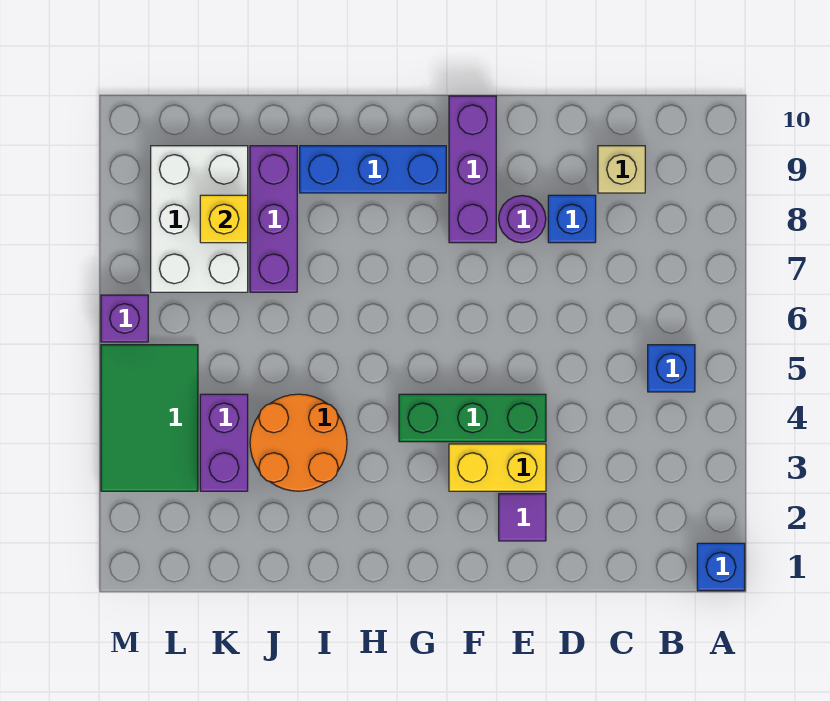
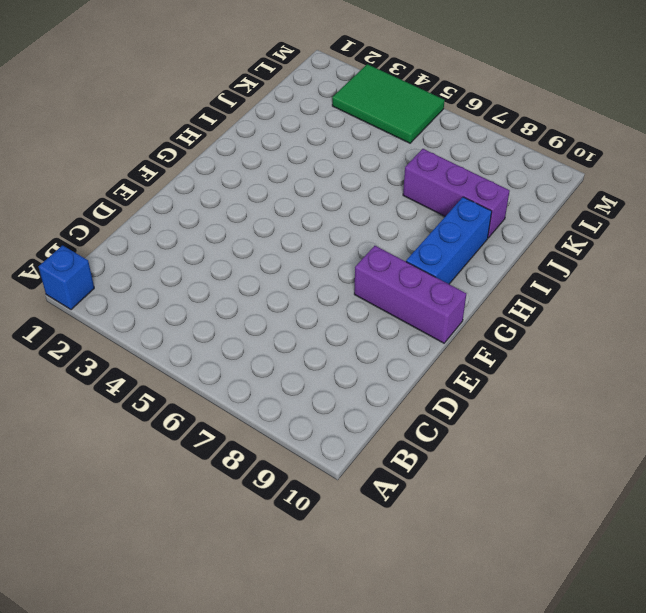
none -> blue 1x1 brick [648,345,695,392]
none -> tan 1x1 brick [598,146,645,193]
none -> blue 1x1 brick [548,195,596,243]

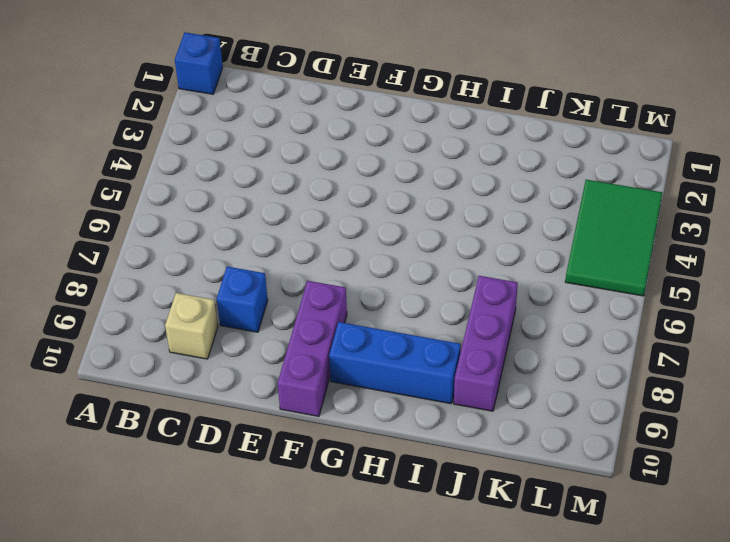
none -> blue 1x1 brick [648,345,695,392]
none -> purple 1x1 tile [499,494,546,541]
none -> yellow 1x2 brick [449,444,546,491]

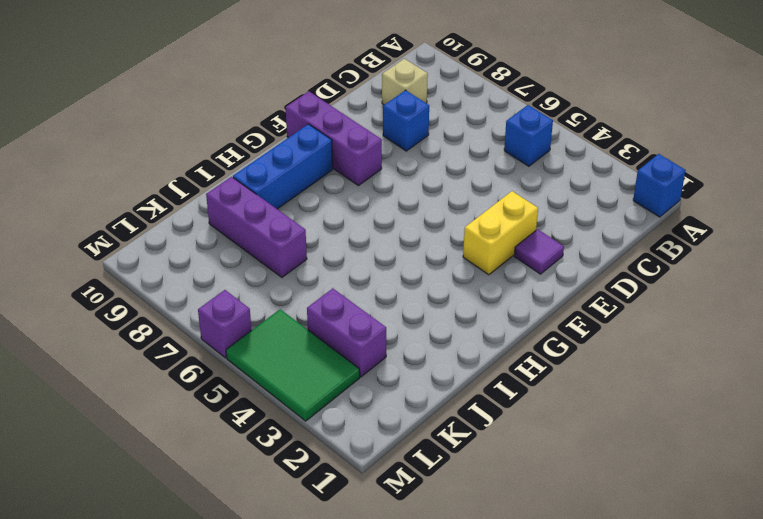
none -> green 1x3 brick [399,394,546,442]
none -> purple 1x1 round brick [499,195,546,243]
none -> orange 2x2 round brick [250,394,347,491]

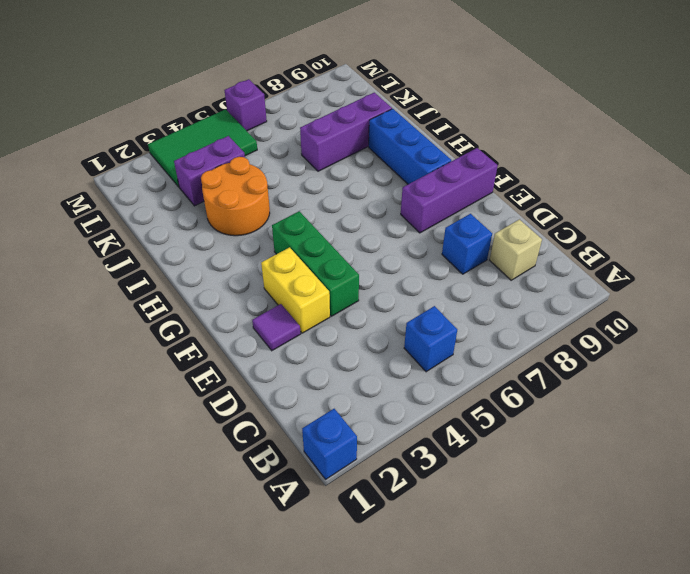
none -> purple 1x1 round brick [499,195,546,243]
none -> white 2x3 brick [151,146,248,292]
none -> yellow 1x1 brick [200,195,248,243]

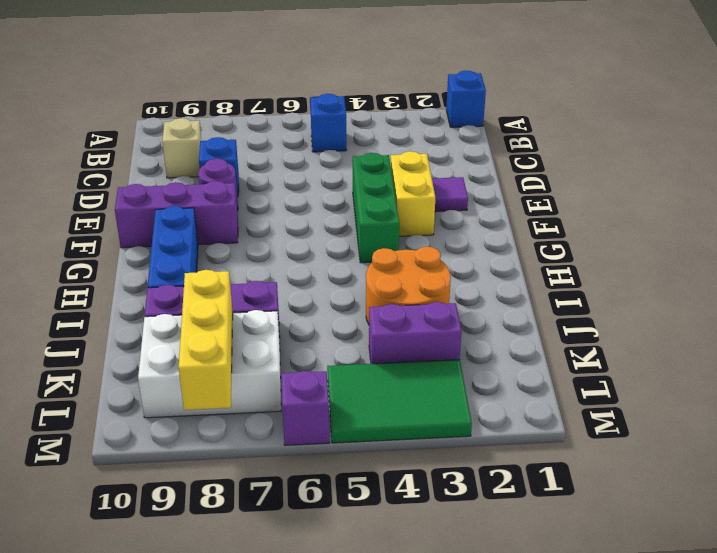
yellow 1x3 brick [179,270,233,410] -> yellow 1x1 brick [200,195,248,243]

